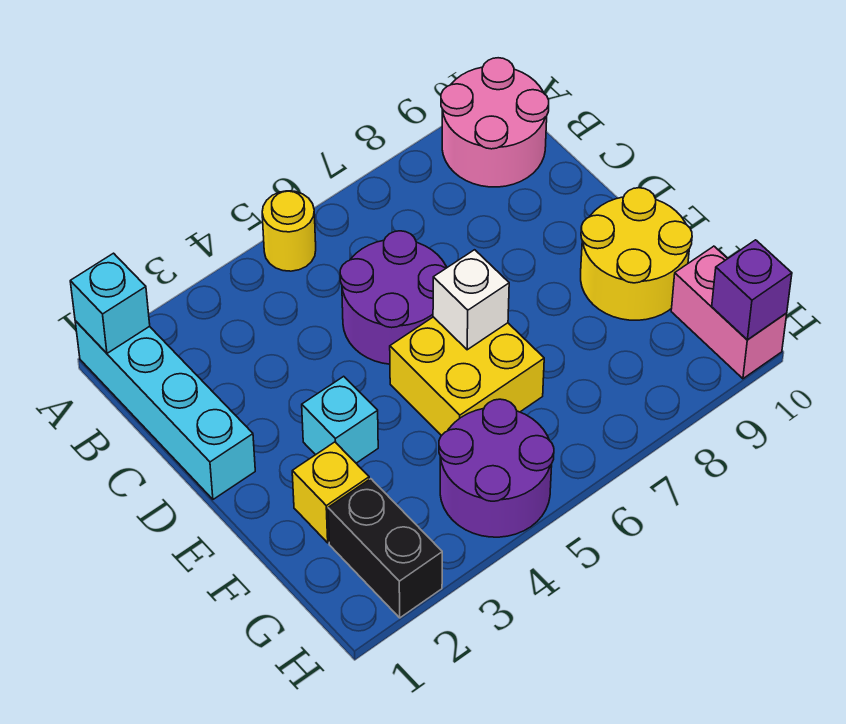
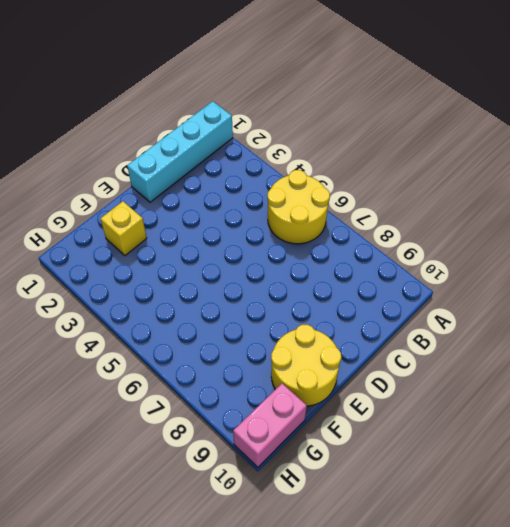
yellow 2x2 round brick [267,170,330,244] -> yellow 1x1 round brick [262,191,316,271]
none -> pink 2x2 round brick [441,58,549,187]
none -> purple 2x2 round brick [340,231,447,364]
none -> cyan 1x1 brick [302,376,378,463]

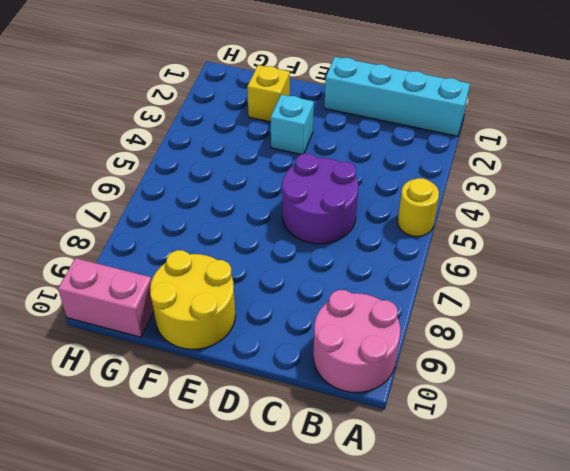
none -> yellow 2x2 brick [390,317,544,436]
none -> black 1x2 brick [328,479,442,618]
none -> purple 2x2 round brick [439,399,554,537]

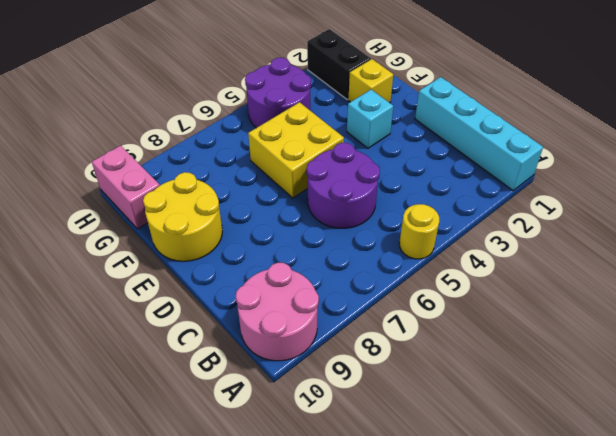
none -> cyan 1x1 brick [70,253,150,353]
none -> white 1x1 brick [433,250,509,350]
none -> purple 1x1 brick [712,240,792,340]

